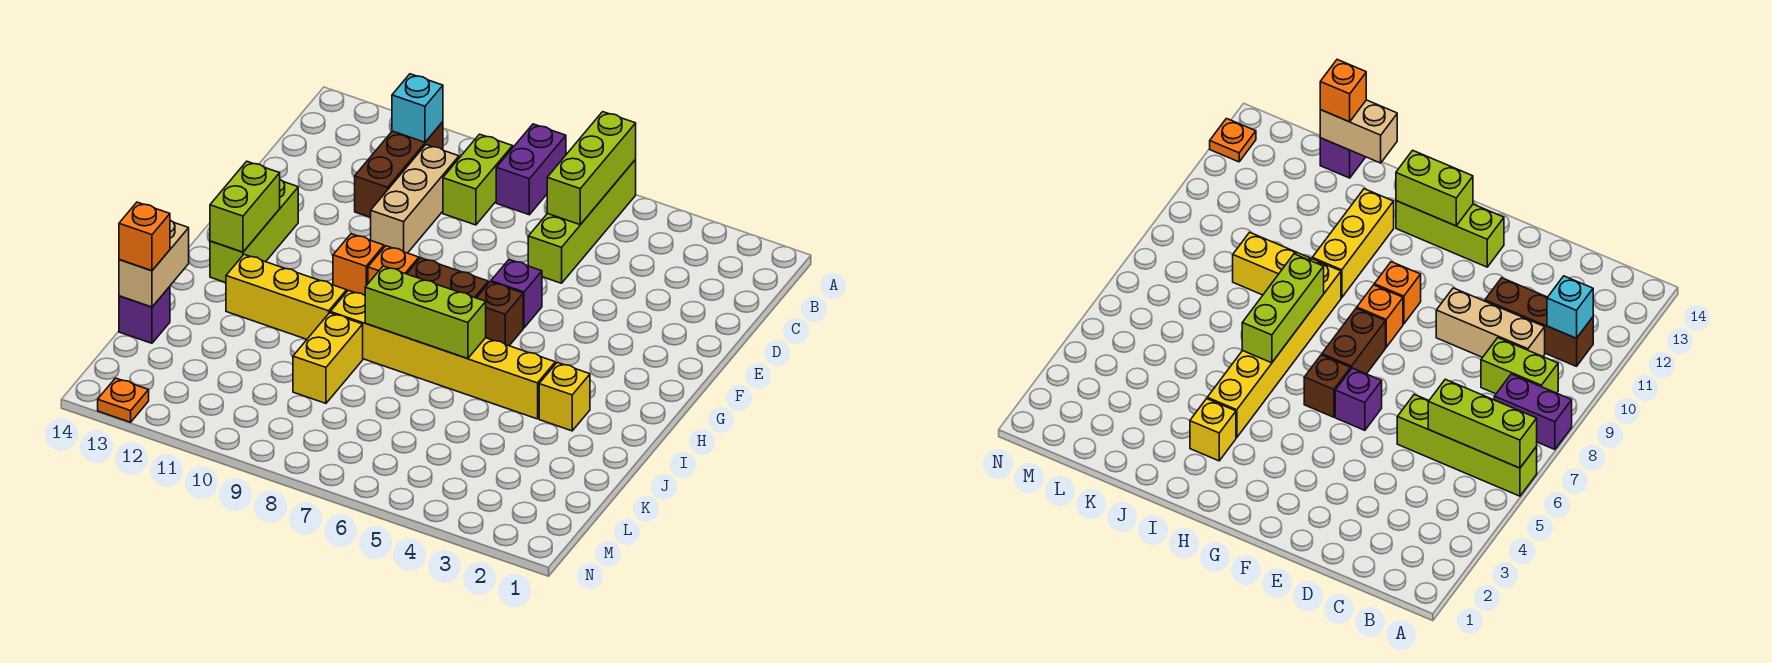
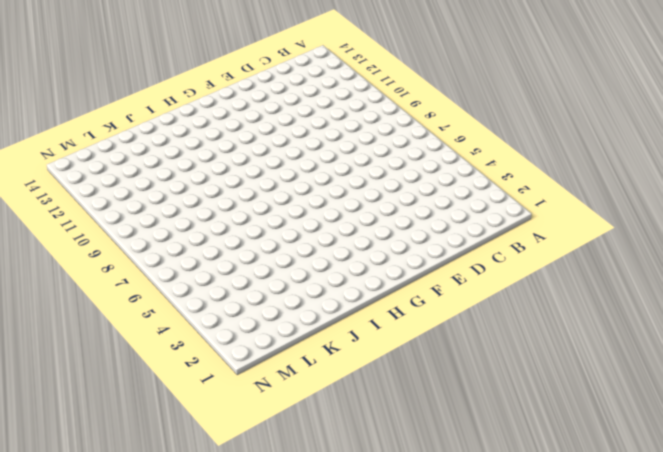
none -> lime 1x4 brick [528,160,636,283]
none -> purple 1x2 brick [496,124,566,215]
none -> lime 1x2 brick [443,134,513,225]

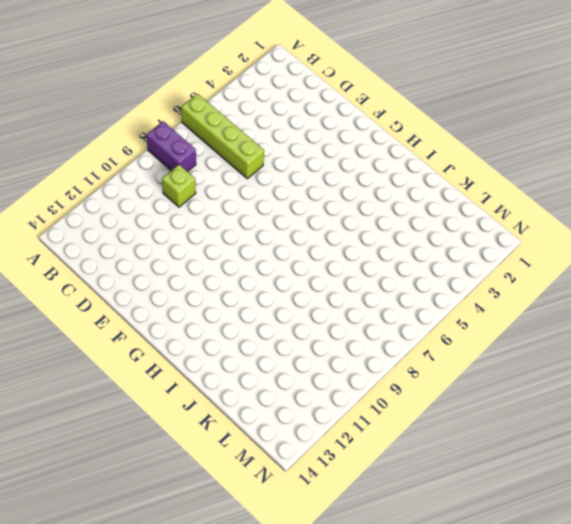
lime 1x1 brick [162,165,196,207] -> lime 1x2 brick [443,134,513,225]
none -> brown 1x3 brick [355,122,443,218]
none -> tan 1x3 brick [371,145,459,253]
none -> purple 1x1 brick [491,260,542,328]

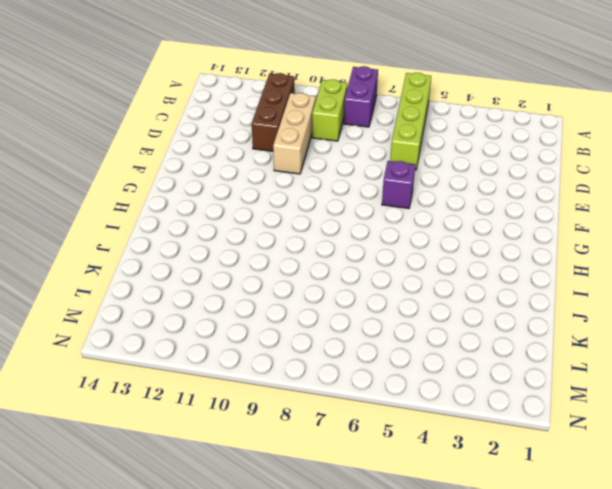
none -> lime 1x3 brick [210,180,298,283]
none -> brown 1x1 brick [477,282,523,346]
none -> brown 1x2 brick [407,258,488,298]

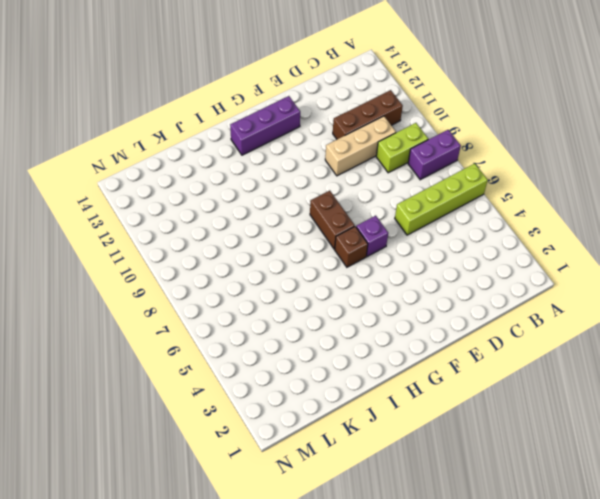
purple 1x3 brick [230,96,300,155] -> lime 1x3 brick [210,180,298,283]
none -> orange 1x1 brick [368,246,419,283]
none -> orange 1x1 brick [333,234,384,295]
none -> yellow 1x1 brick [539,362,590,431]

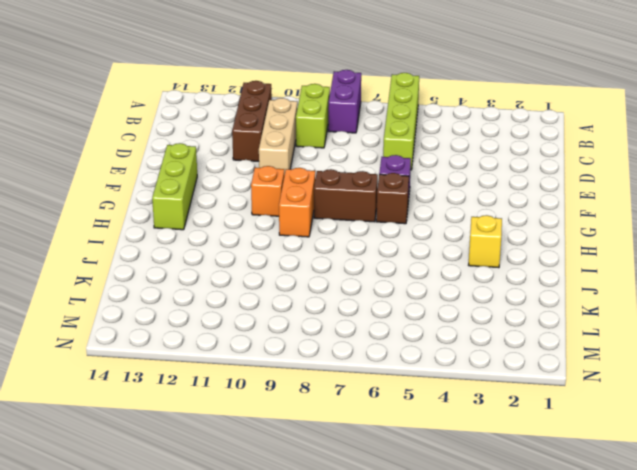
orange 1x2 brick [279,168,315,237] -> orange 1x1 brick [368,246,419,283]
none -> yellow 1x6 brick [330,290,555,419]
none -> yellow 1x3 brick [226,254,347,339]
none -> yellow 1x2 brick [293,313,363,403]

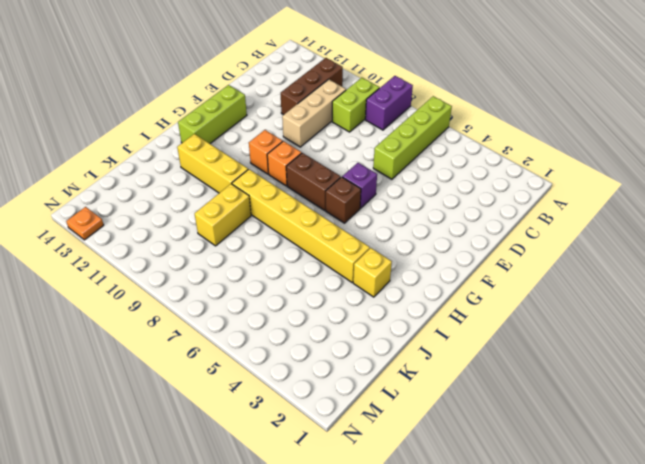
none -> purple 1x1 brick [119,287,170,343]
none -> lime 1x3 brick [547,112,636,225]
none -> cyan 1x1 brick [392,74,443,142]

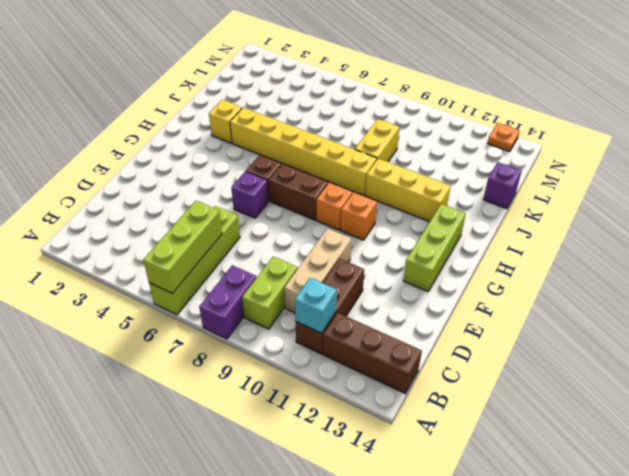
brown 1x3 brick [323,313,422,394] -> none
none -> lime 1x2 brick [210,161,280,252]
none -> lime 1x3 brick [365,266,486,359]
none -> tan 1x2 brick [119,220,189,307]

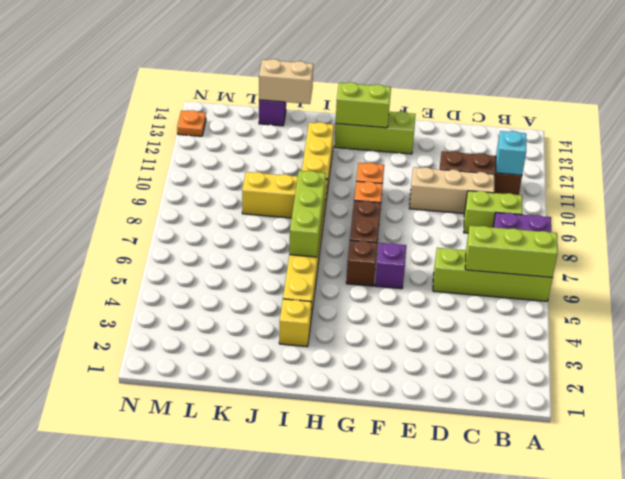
none -> orange 1x1 brick [119,202,170,271]

